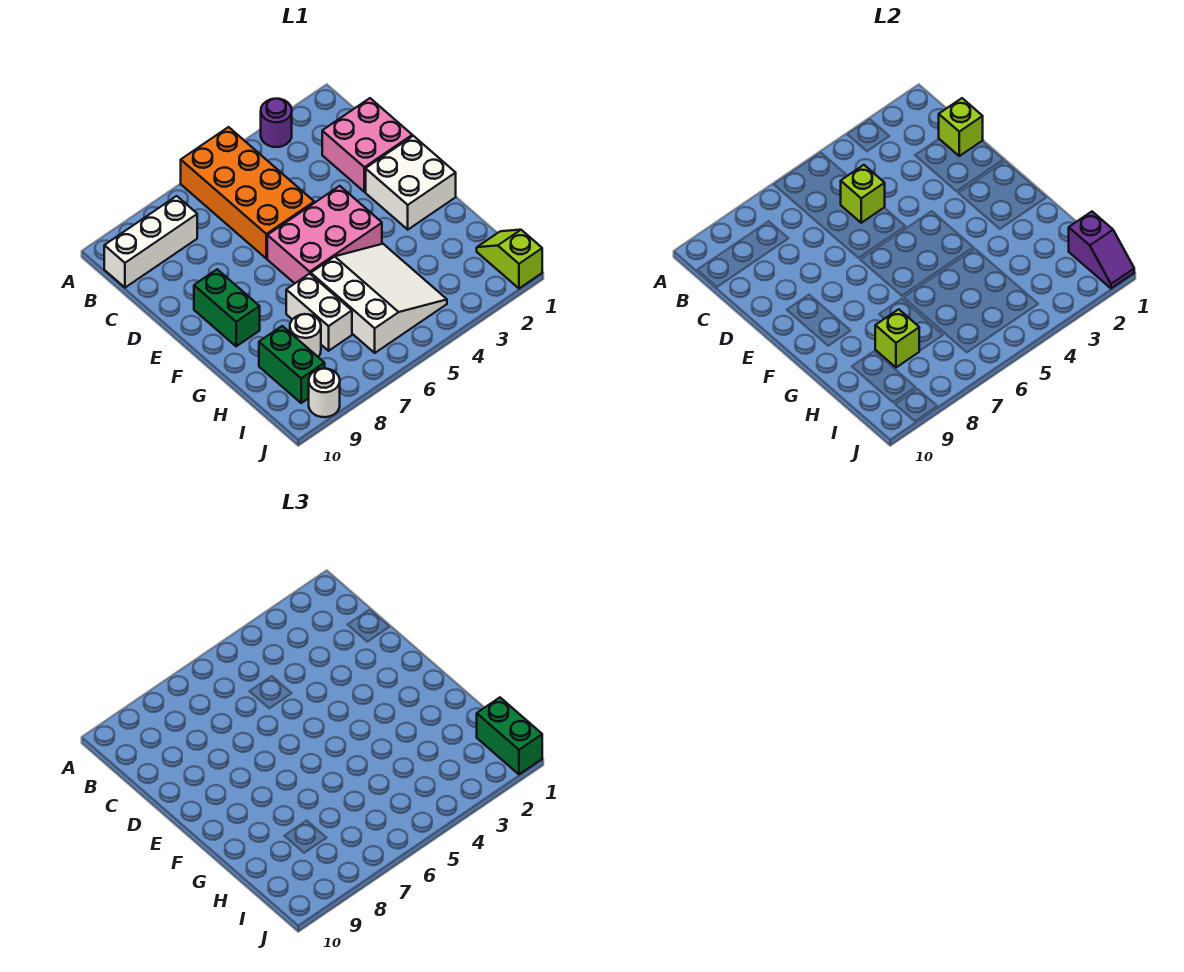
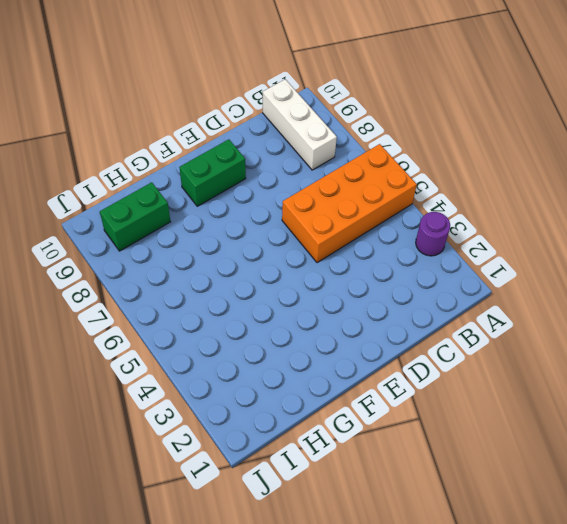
none -> pink 2x2 brick [322,98,412,192]
none -> white 2x2 brick [366,136,456,230]
none -> pink 2x3 brick [267,186,382,283]

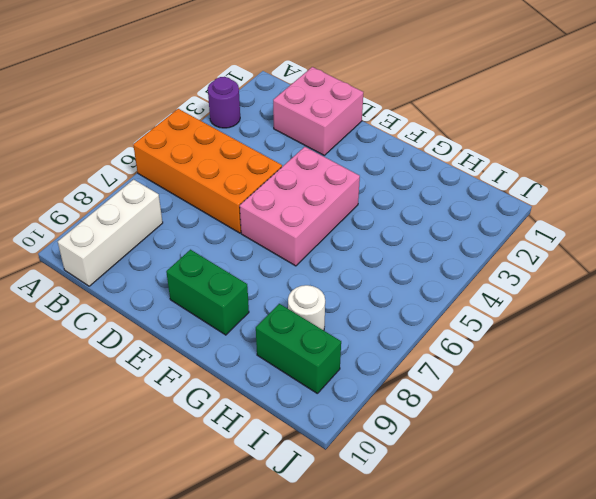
none -> white 2x2 brick [366,136,456,230]
none -> white 3x3 slope [311,244,447,353]
none -> white 1x2 brick [286,274,352,351]

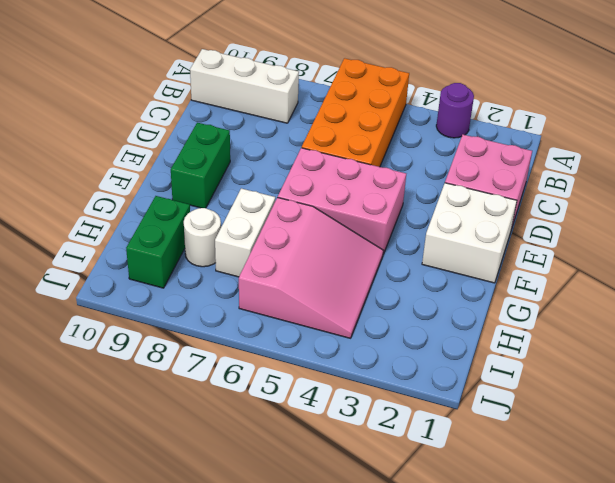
pink 3x3 slope [239,197,383,338] -> white 3x3 slope [311,244,447,353]
none -> lime 1x2 slope [477,230,542,288]
none -> white 1x1 round brick [309,369,340,417]
none -> lime 1x1 brick [939,98,983,156]

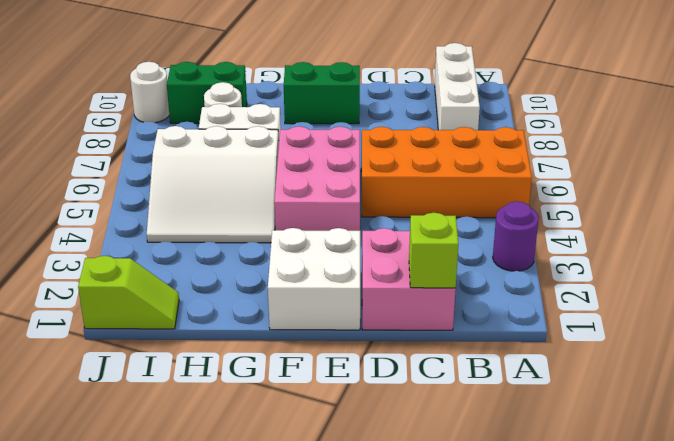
none -> lime 1x1 brick [841,165,885,223]
none -> lime 1x1 brick [875,309,919,367]
none -> purple 1x2 slope [1069,212,1134,288]

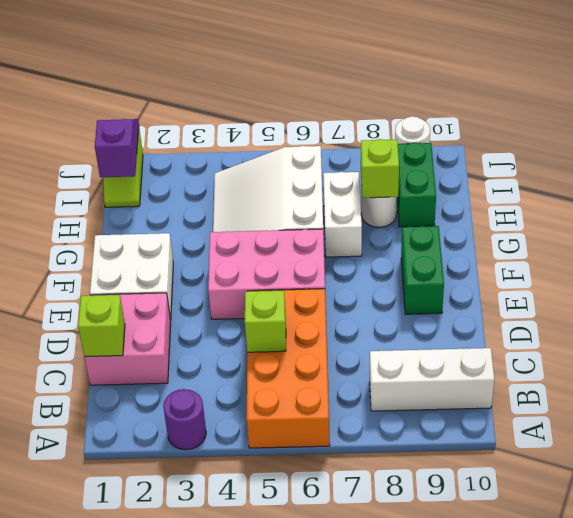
none -> green 1x2 brick [477,698,542,774]

